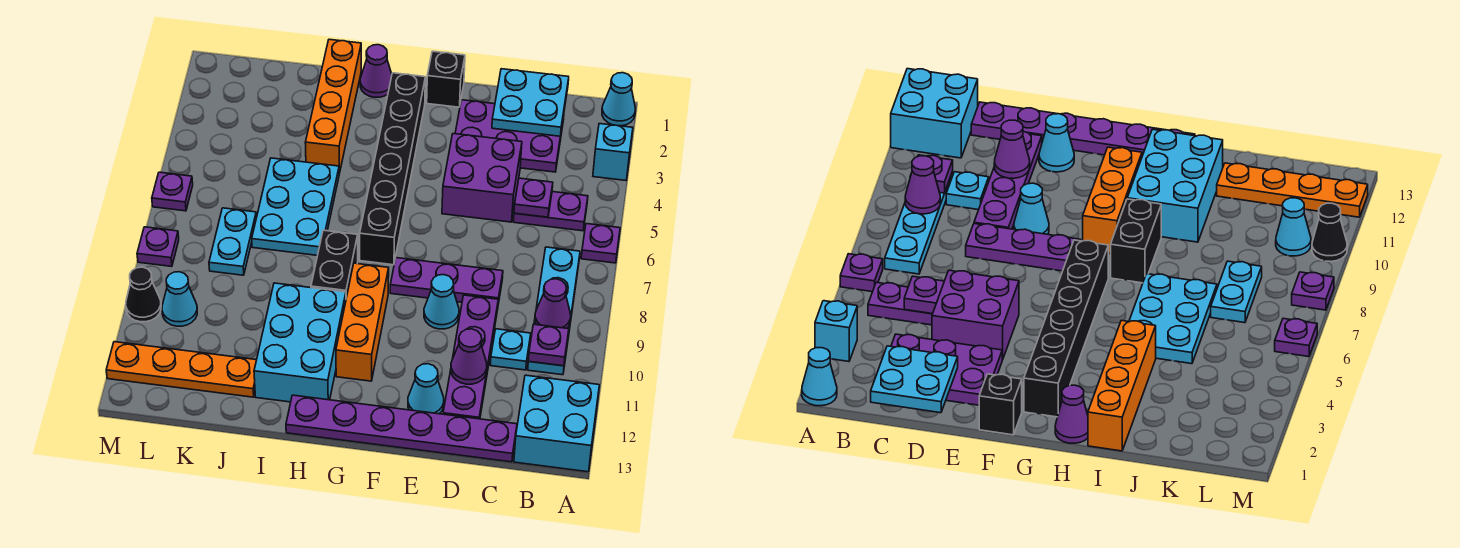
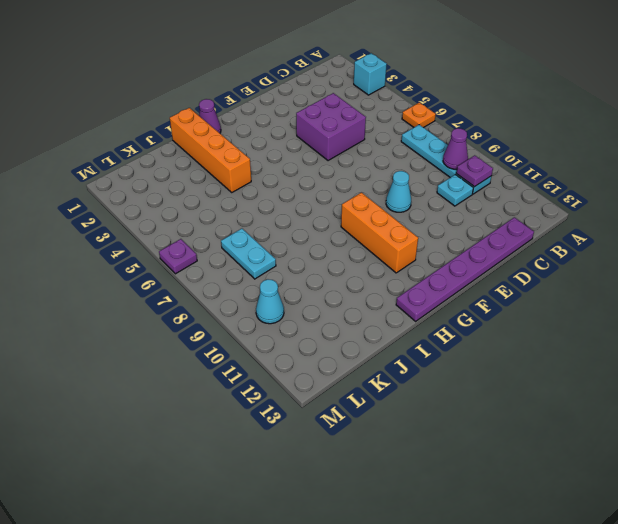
orange 1x1 plate [402,102,436,128] -> purple 1x1 plate [581,224,620,263]
none -> cyan 1x1 cone [602,73,636,126]
none -> cyan 2x2 brick [514,375,599,472]
none -> purple 1x2 plate [513,192,588,231]
none -> purple 2x3 plate [455,100,564,172]

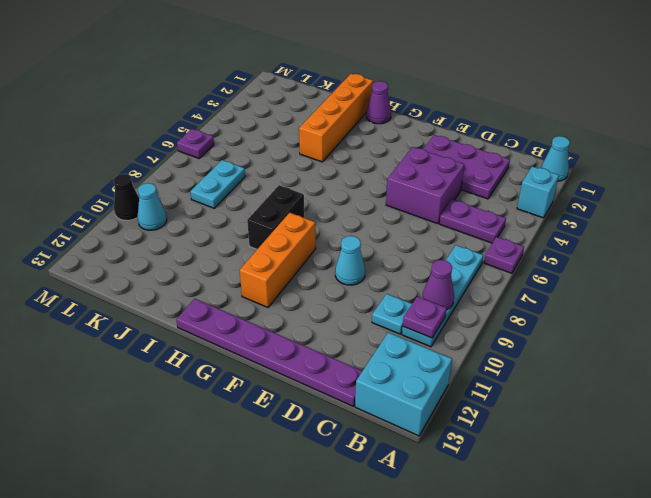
none -> purple 1x3 plate [390,258,503,304]
none -> purple 1x4 plate [443,295,498,419]
none -> cyan 1x1 cone [408,364,444,414]
none -> black 1x1 brick [427,51,465,107]

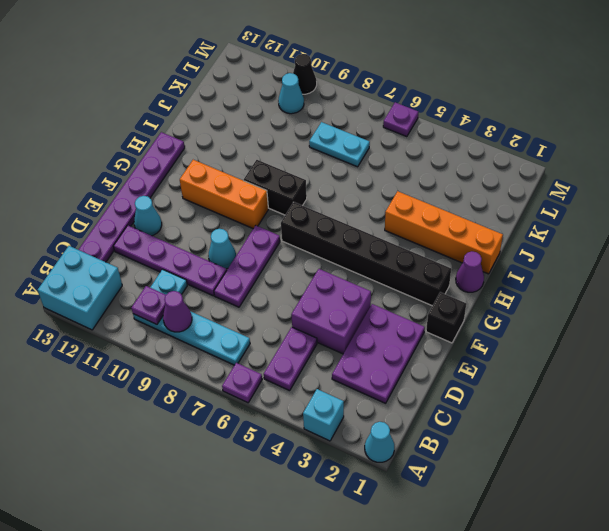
none -> cyan 2x3 brick [254,283,346,402]
none -> cyan 2x3 plate [252,158,339,256]
none -> orange 1x4 plate [106,342,256,397]
none -> purple 1x1 plate [137,227,179,267]

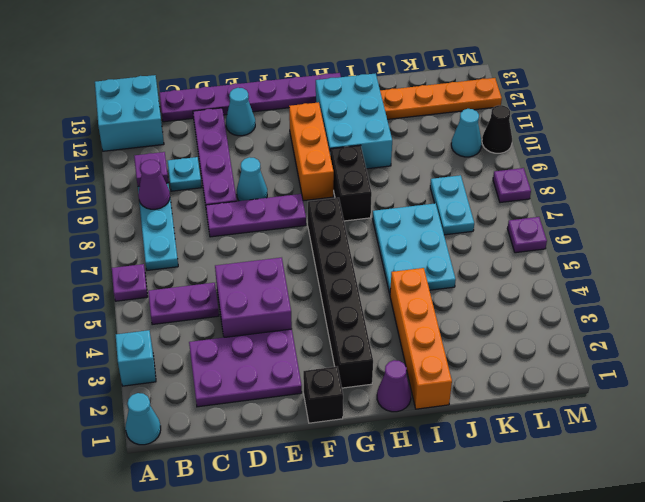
none -> cyan 2x2 plate [492,69,569,136]
none -> purple 1x1 plate [514,178,553,217]
none -> purple 1x1 cone [451,329,487,384]

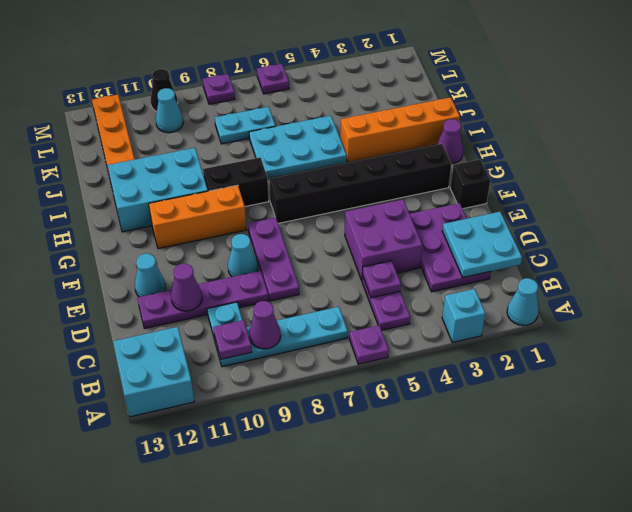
none -> purple 1x6 plate [286,395,517,462]

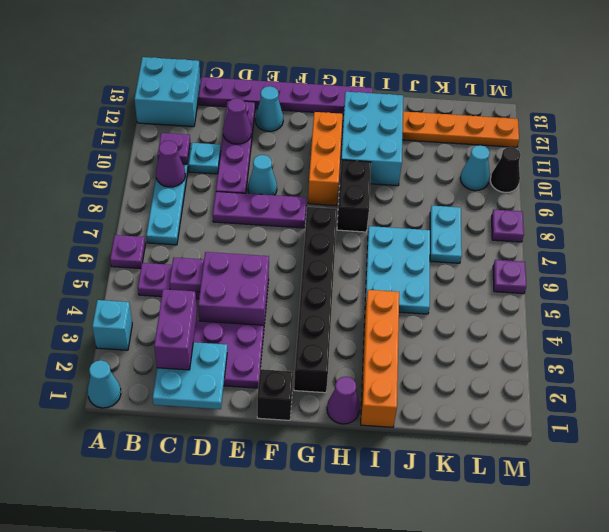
purple 1x2 brick [154,289,197,370] -> none

